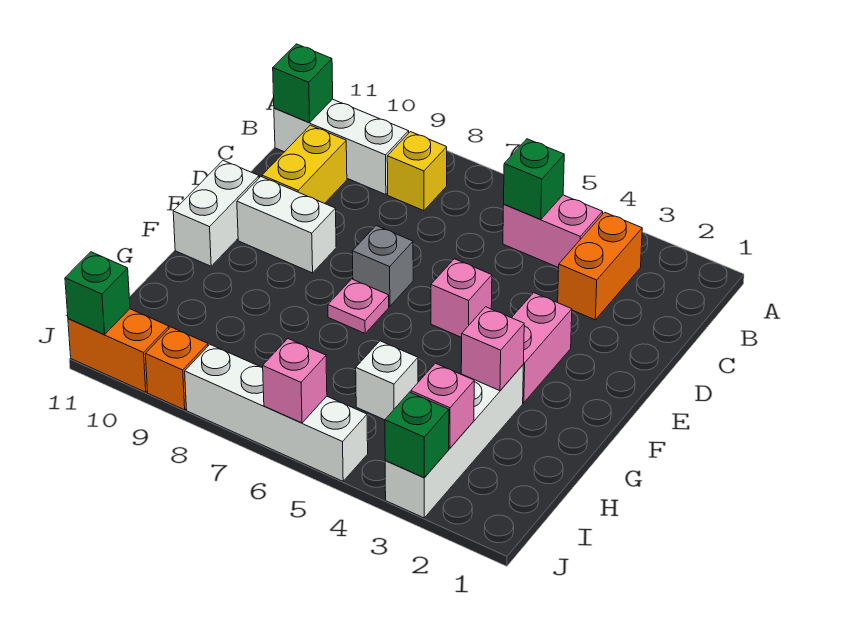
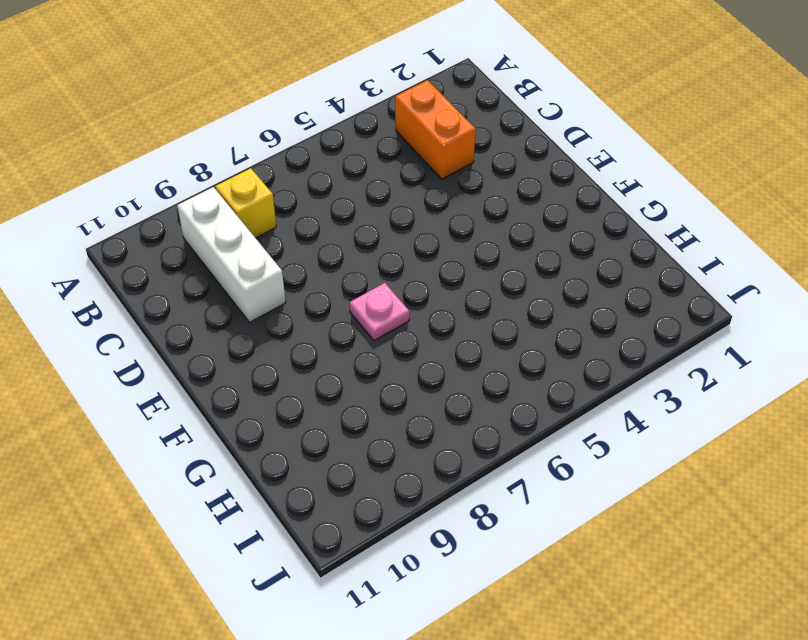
white 1x3 brick [177,187,286,322] -> white 1x3 brick turned to [274,99,409,195]
none -> pink 1x2 brick [503,195,603,268]
none -> yellow 1x2 brick [262,125,347,203]
none -> pink 1x2 brick [512,293,572,403]

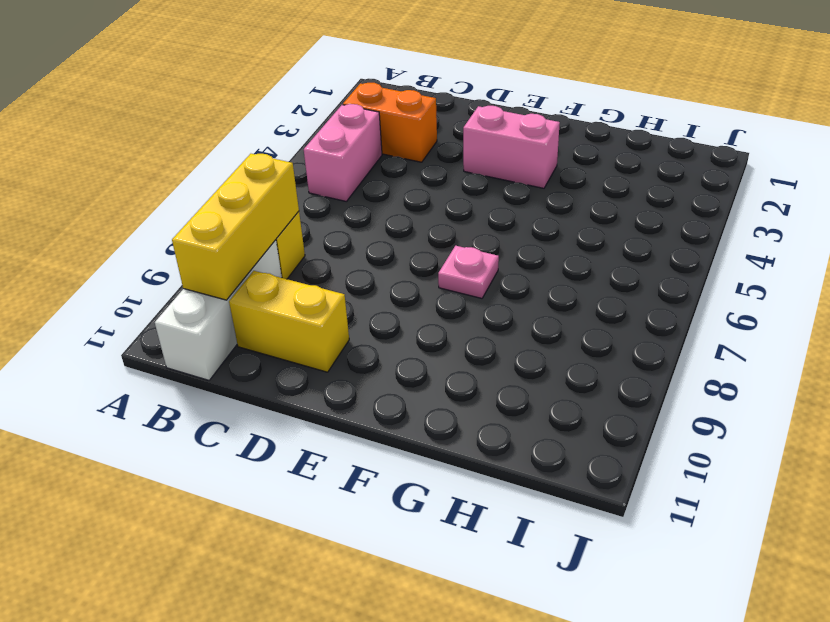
yellow 1x3 brick [172,154,299,300] -> none
none -> pink 1x1 brick [431,259,492,338]
none -> grey 1x1 brick [352,226,413,306]
none -> white 1x2 brick [237,177,336,273]

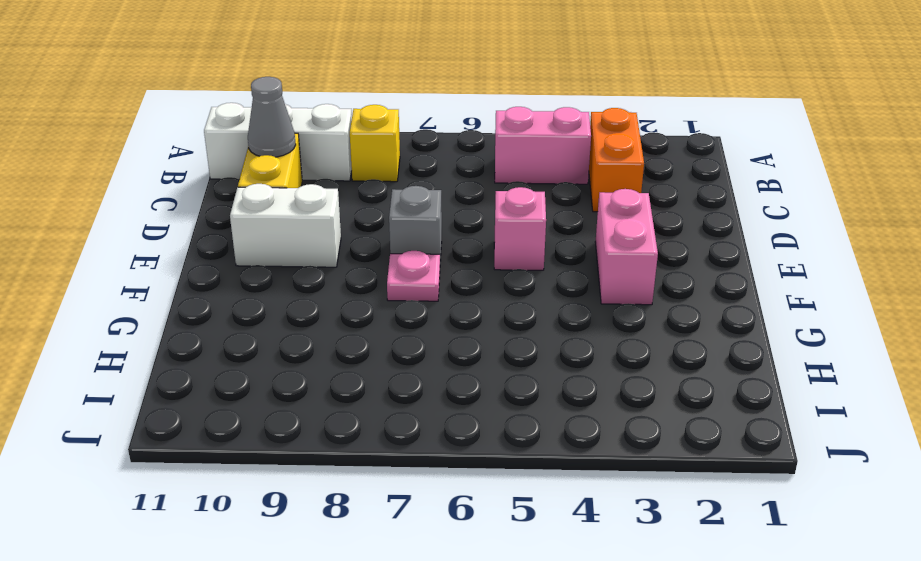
grey 1x1 cone [248,77,296,157] -> none
none -> white 1x2 brick [173,160,259,266]
none -> white 1x4 brick [385,365,523,518]
none -> white 1x1 brick [356,341,418,420]

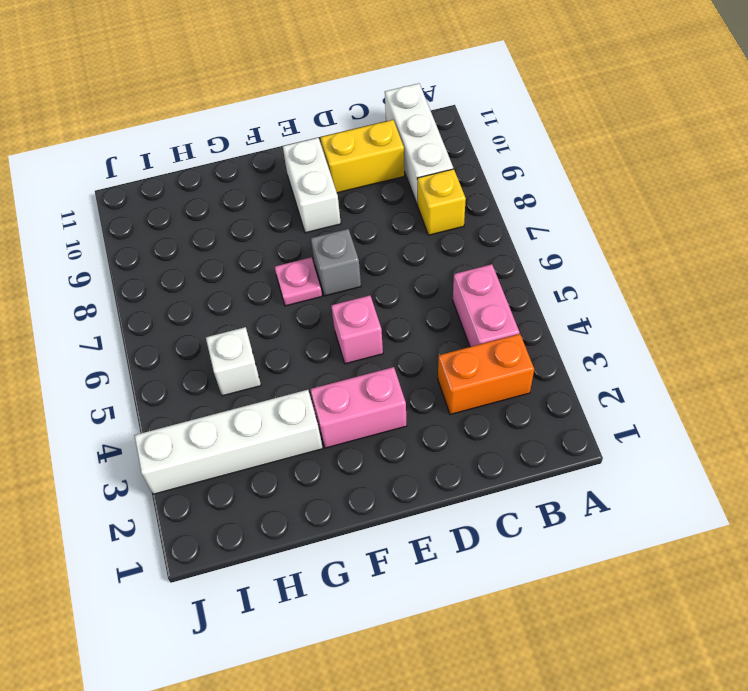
none -> white 1x2 brick [173,160,259,266]
none -> white 1x4 brick [185,345,368,481]
none -> orange 1x1 brick [145,327,208,410]

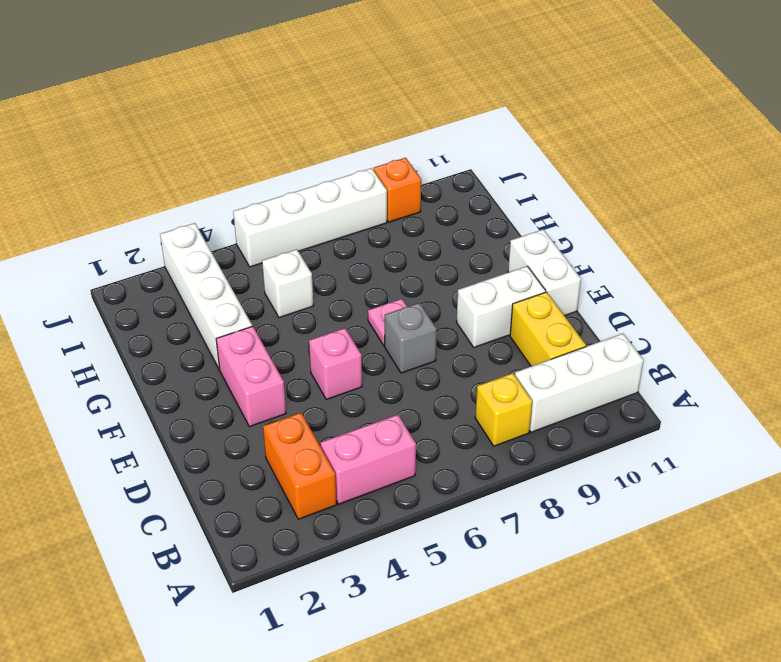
none -> orange 1x2 brick [68,309,169,392]
none -> green 1x1 brick [504,139,564,219]
none -> green 1x1 brick [273,44,333,123]

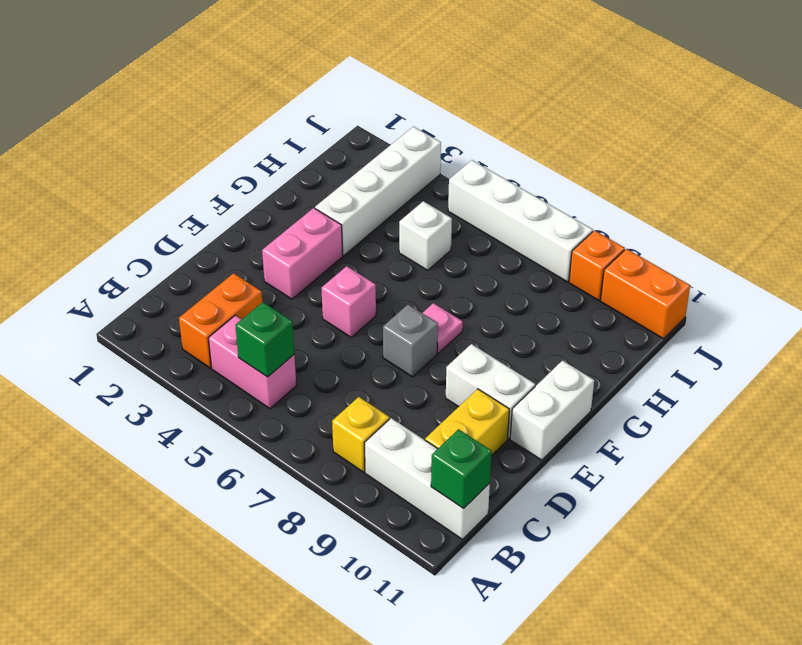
none -> pink 1x1 brick [461,307,524,391]
none -> pink 1x1 brick [411,363,474,448]
none -> green 1x1 brick [385,392,449,478]

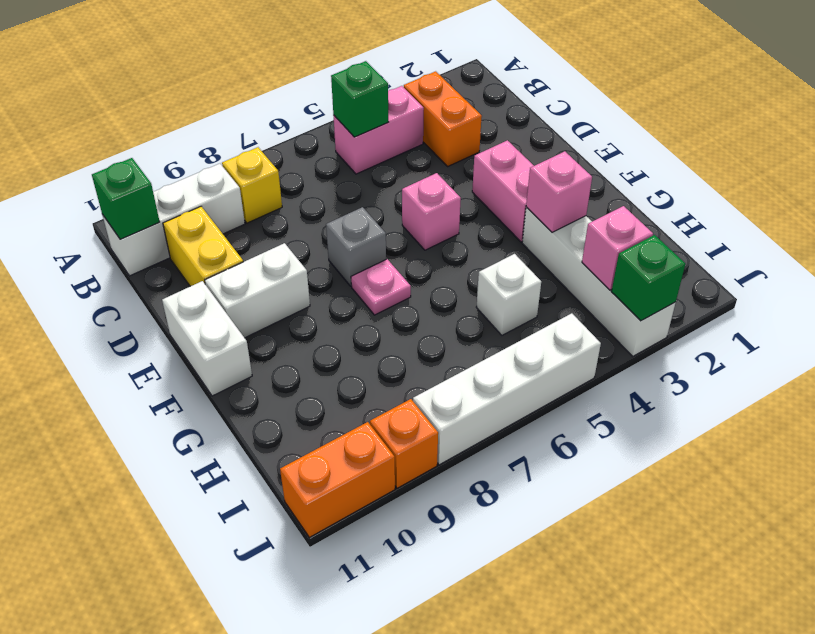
none -> pink 1x1 brick [263,339,327,423]
none -> green 1x1 brick [65,252,130,335]

